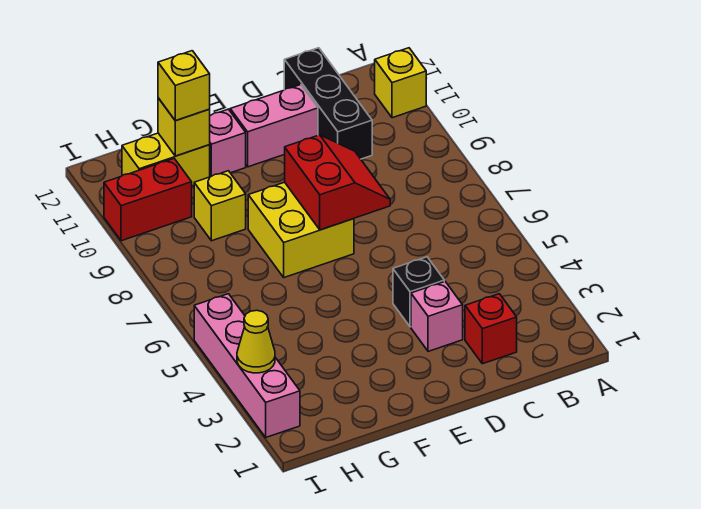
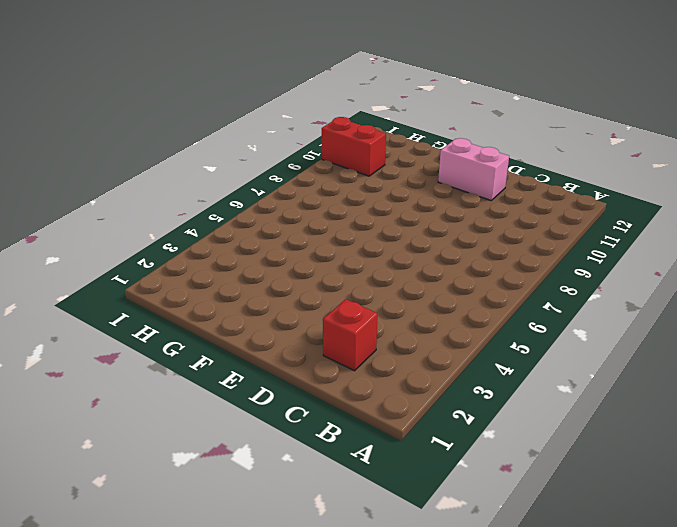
none -> yellow 1x1 brick [375,48,426,118]
none -> black 1x3 brick [284,48,372,159]
none -> pink 1x1 brick [411,281,463,351]

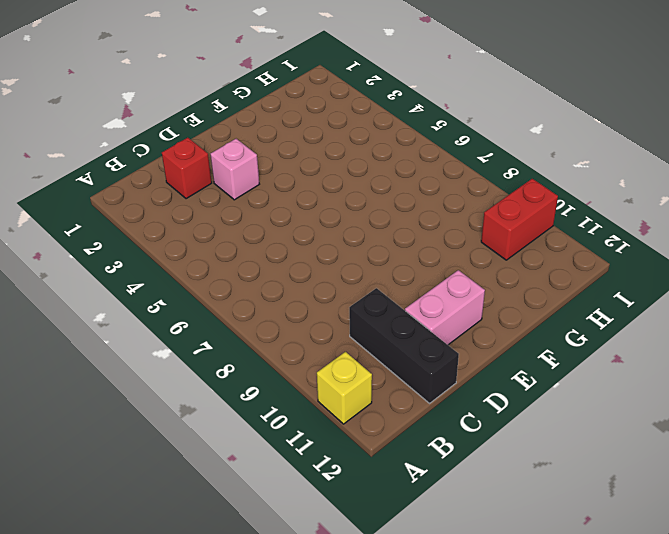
none -> black 1x1 brick [393,257,444,327]
none -> yellow 2x2 brick [248,182,354,278]
none -> pink 1x1 brick [210,109,246,177]

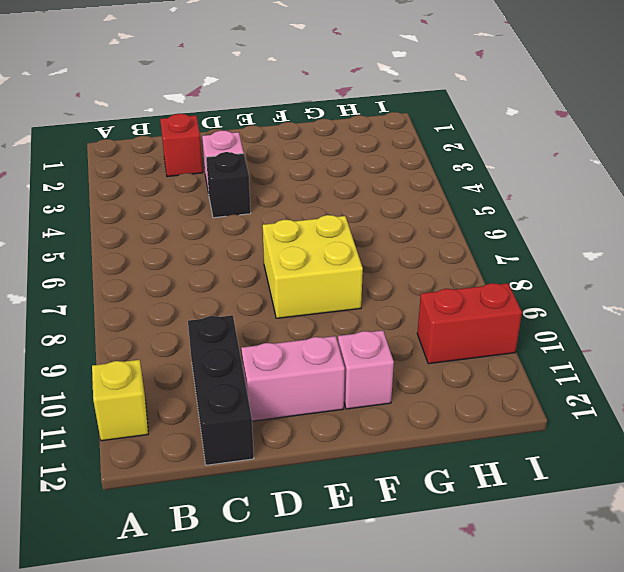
none -> yellow 1x1 brick [194,171,246,241]
none -> yellow 1x2 brick [122,133,210,186]
none -> pink 1x4 brick [194,294,300,437]

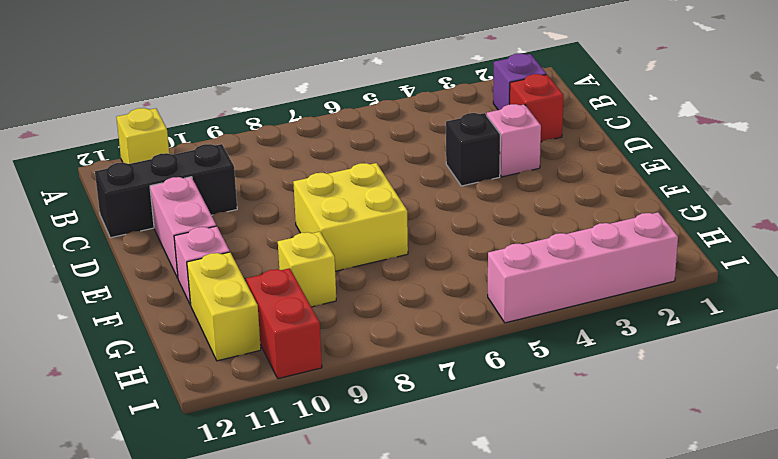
purple 1x1 brick [493,53,546,110] -> none
none -> red 2x2 slope [285,135,390,230]
none -> yellow 1x1 brick [158,98,210,156]
none -> yellow 1x1 cone [237,310,275,373]

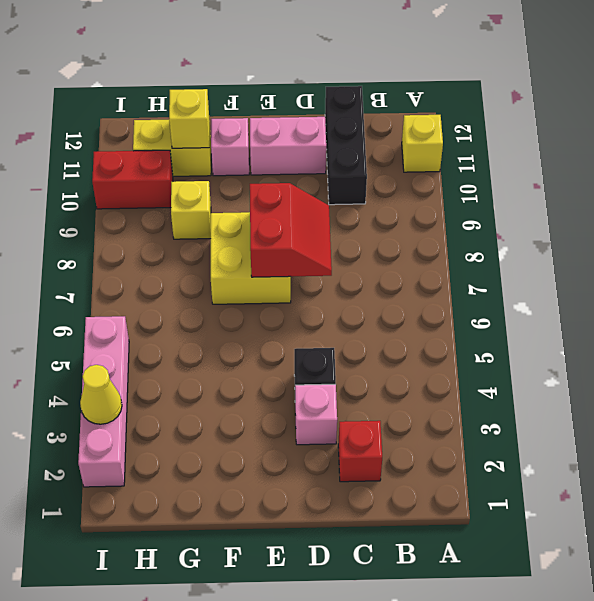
none -> yellow 1x1 brick [158,51,210,121]

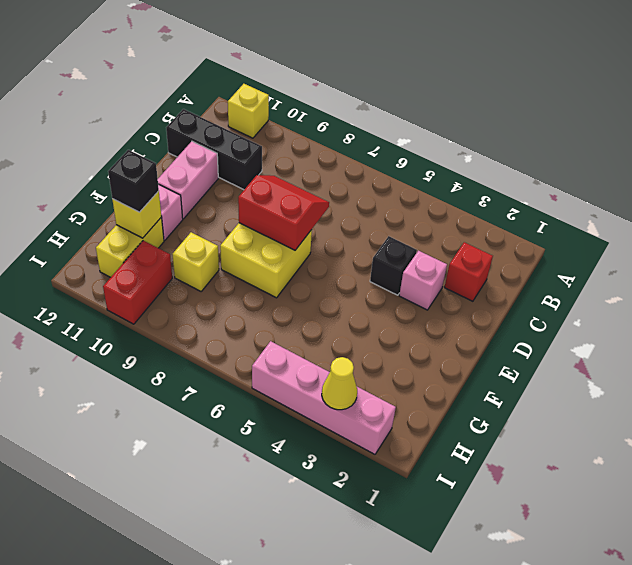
black 1x1 brick [108,150,159,212] -> yellow 1x1 brick [158,51,210,121]

